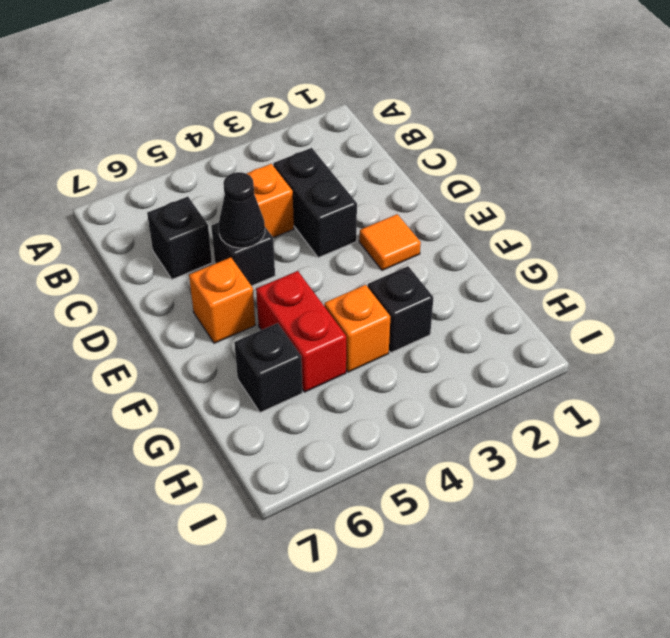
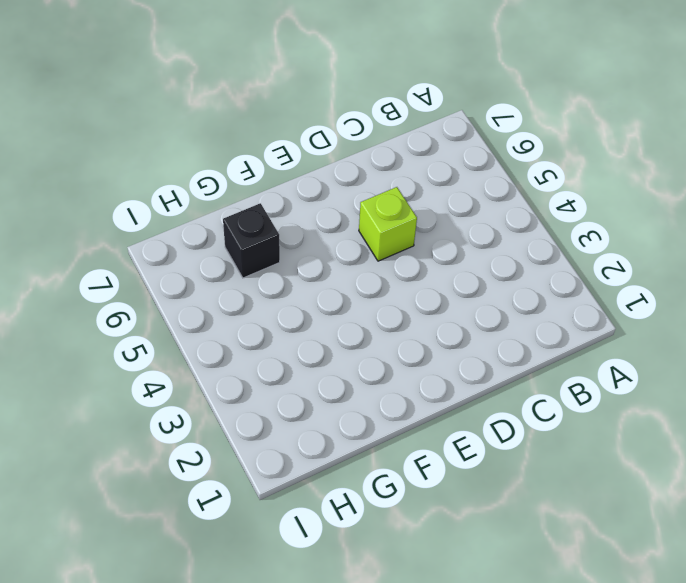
lime 1x1 brick [359,187,417,261] -> black 1x1 brick [211,222,275,286]
none -> black 1x2 brick [273,148,357,258]
none -> orange 1x1 brick [247,164,294,238]

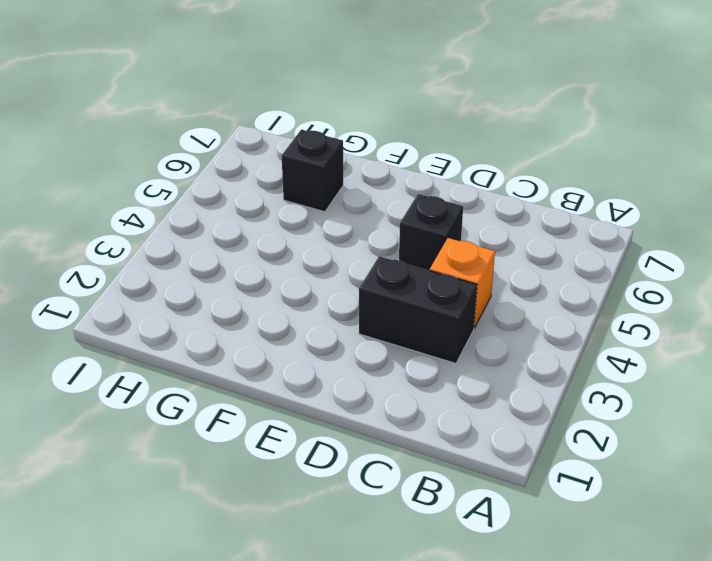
none -> black 1x1 brick [147,197,212,279]
none -> orange 1x1 tile [359,214,421,270]

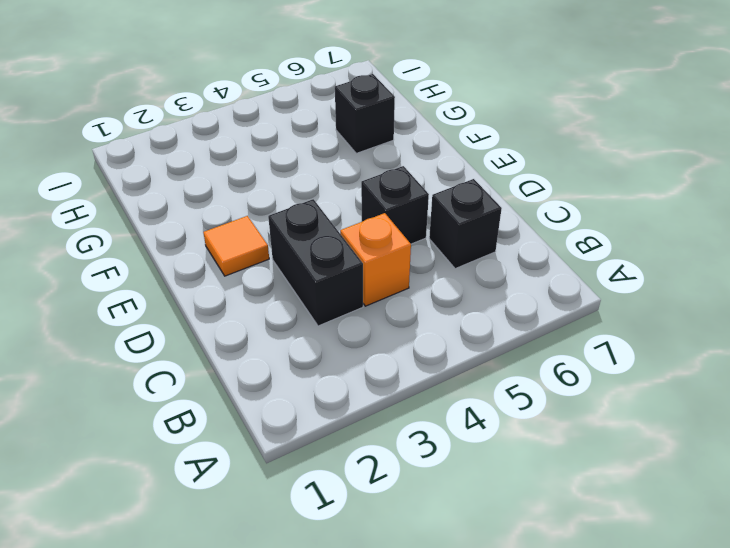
none -> orange 1x1 brick [189,257,255,343]
none -> red 1x2 brick [256,271,346,392]

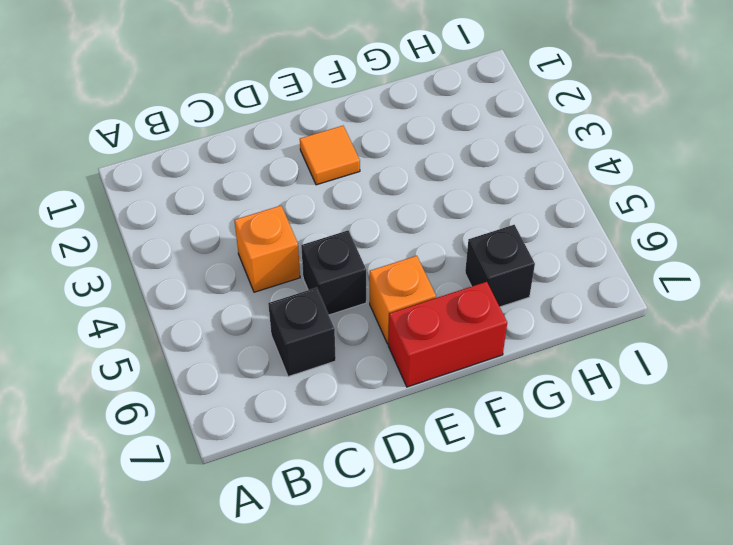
red 1x2 brick [388,282,507,387] -> red 1x2 brick moved to [256,271,346,392]
none -> black 1x2 brick [273,148,357,258]
none -> black 1x1 brick [368,266,434,353]

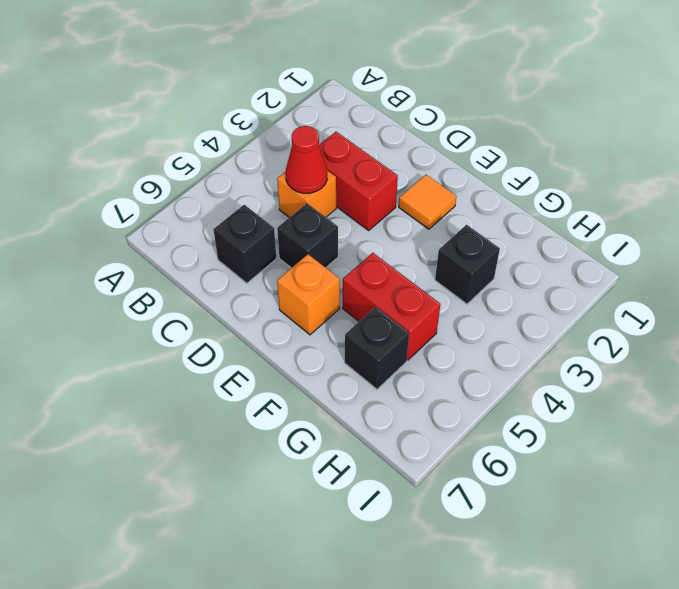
red 1x2 brick [319,132,398,230] -> black 1x2 brick [273,148,357,258]
red 1x1 cone [286,126,327,193] -> none
none -> orange 1x1 brick [324,285,390,372]
none -> black 1x1 cone [219,172,265,248]

